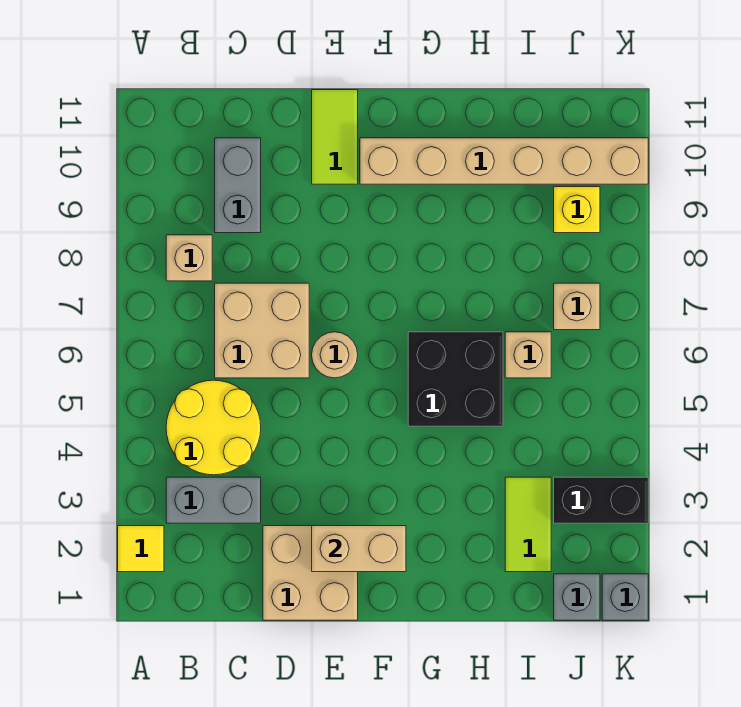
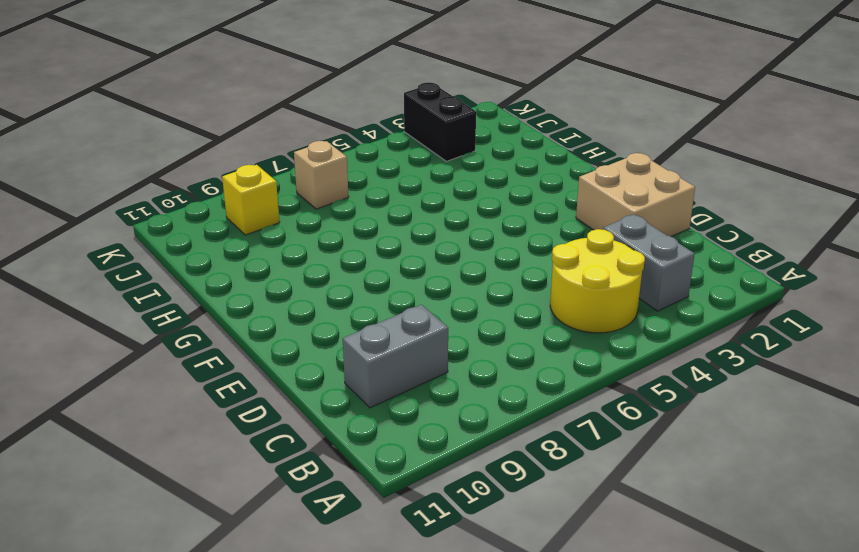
none -> yellow 1x1 tile [118,526,164,572]
none -> tan 1x1 brick [166,235,212,281]
none -> tan 2x2 brick [215,283,309,378]

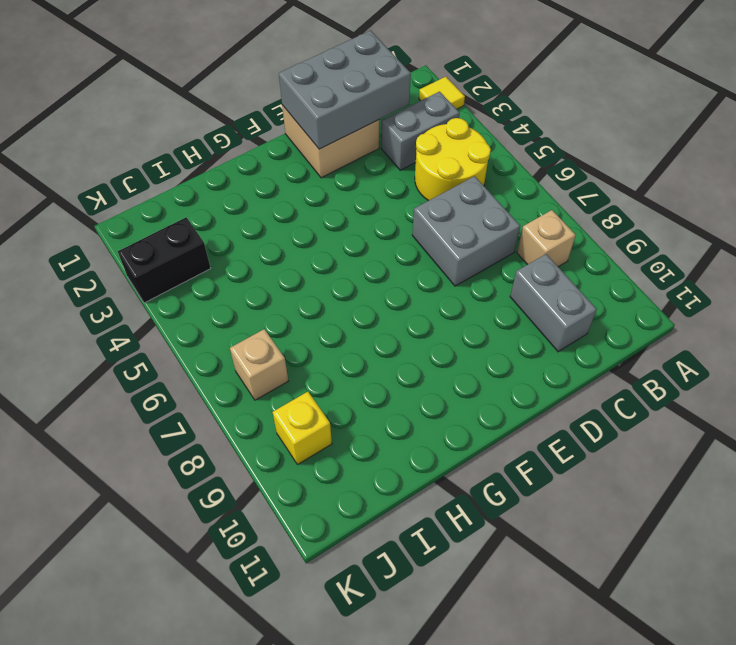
grey 2x3 brick [279,30,411,149] -> tan 1x2 brick [312,526,406,572]
grey 2x2 brick [412,176,520,286] -> tan 2x2 brick [215,283,309,378]
none -> tan 1x1 round brick [312,332,358,378]
none -> lime 1x2 tile [312,90,358,184]
none -> tan 1x6 brick [360,138,648,184]

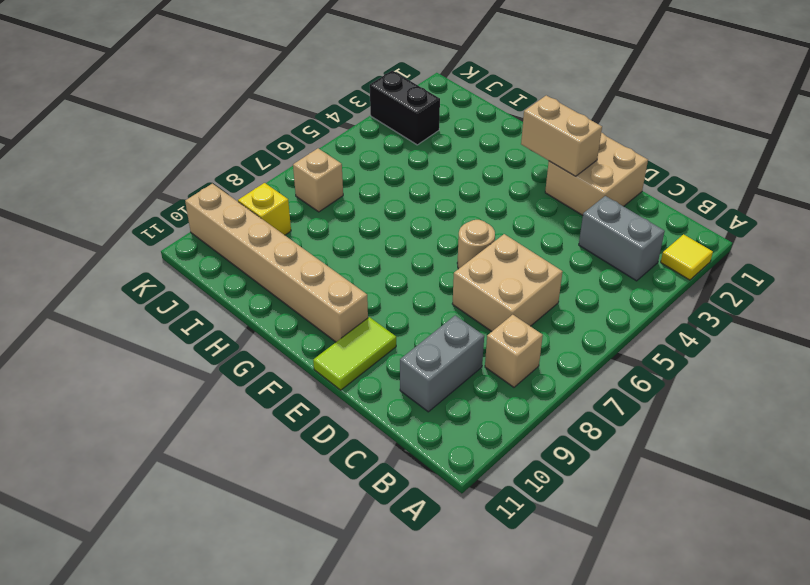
none -> yellow 2x2 round brick [166,380,261,475]
none -> black 2x2 brick [408,332,503,426]
none -> lime 1x2 tile [505,477,551,572]

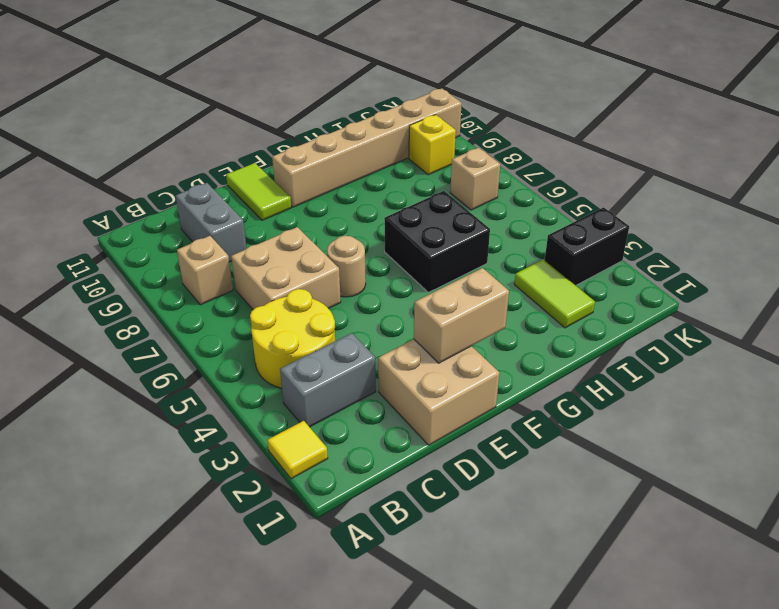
none -> tan 1x1 brick [505,332,551,378]
none -> grey 1x1 brick [554,574,600,620]
none -> grey 1x1 brick [602,574,648,620]

